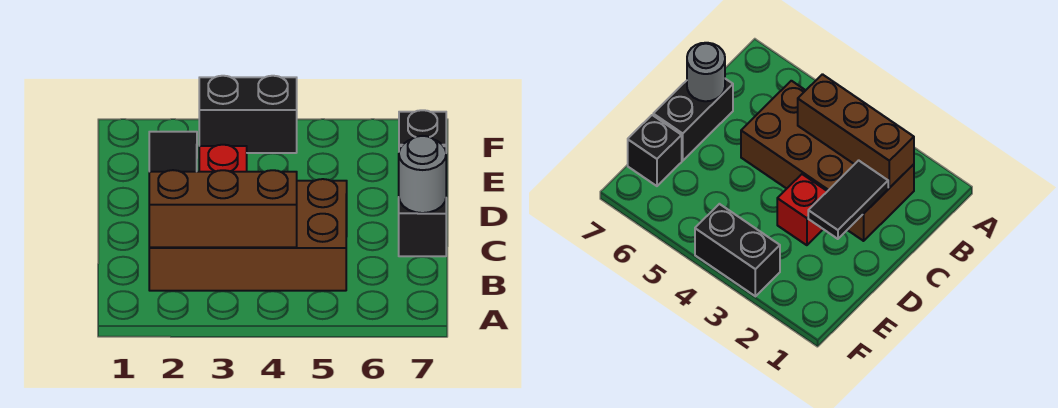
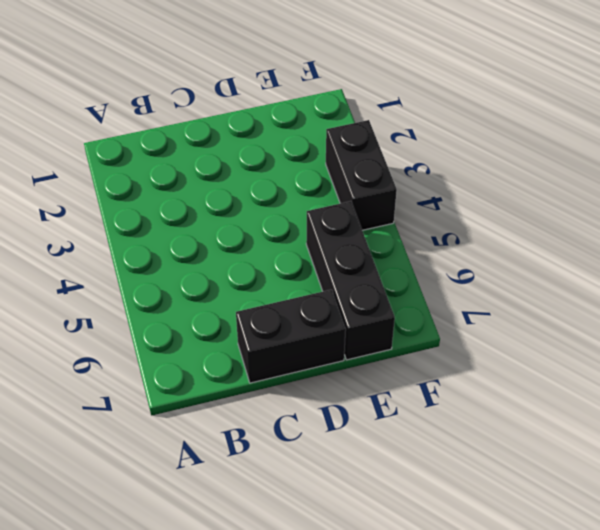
black 1x3 brick [306,201,395,360] -> black 1x1 brick [399,110,446,146]
none -> brown 2x4 brick [149,179,347,291]
none -> red 1x1 brick [199,145,247,172]

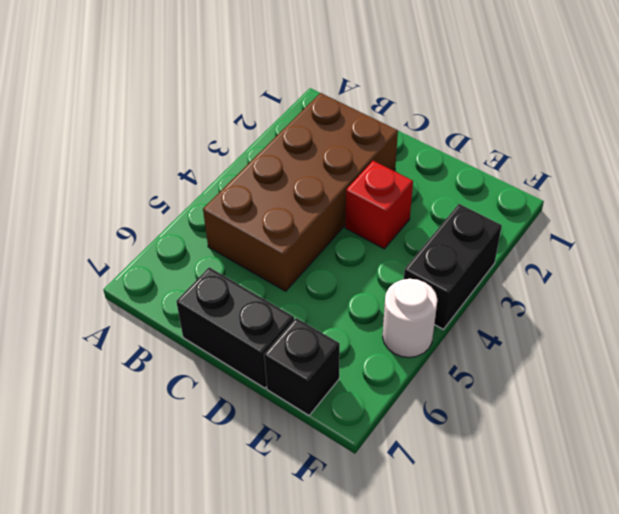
white 1x1 round brick [383,279,437,357] -> none
none -> brown 1x3 brick [149,170,297,247]
none -> black 1x2 tile [149,132,197,172]

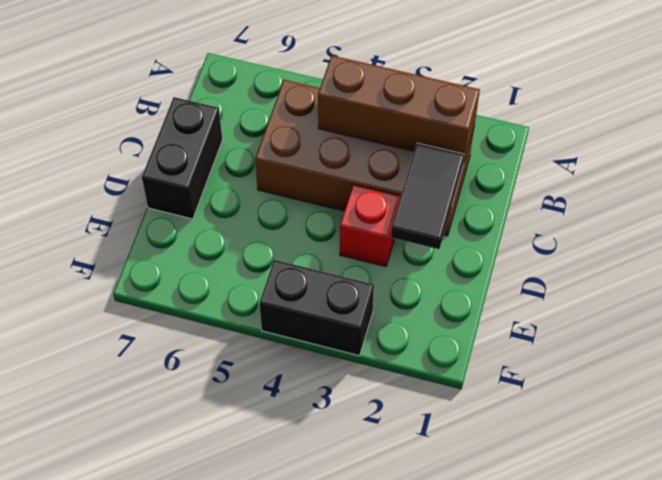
none -> black 1x1 brick [399,110,446,146]
none -> grey 1x1 round brick [399,136,446,213]

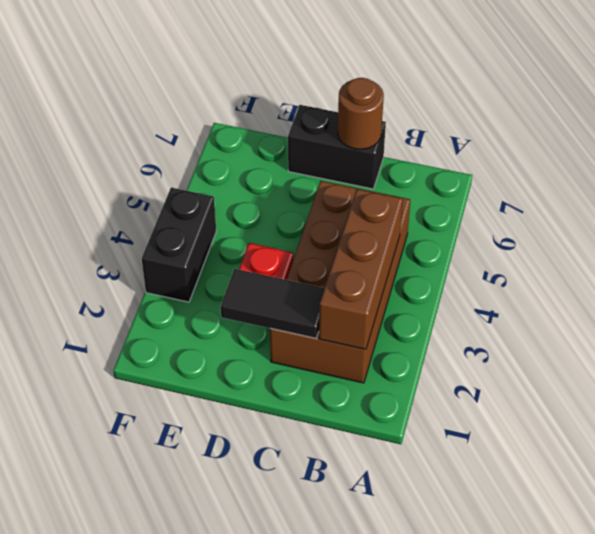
brown 1x1 round brick [338,78,384,149] -> grey 1x1 round brick [399,136,446,213]
none -> black 1x1 brick [399,110,446,146]

